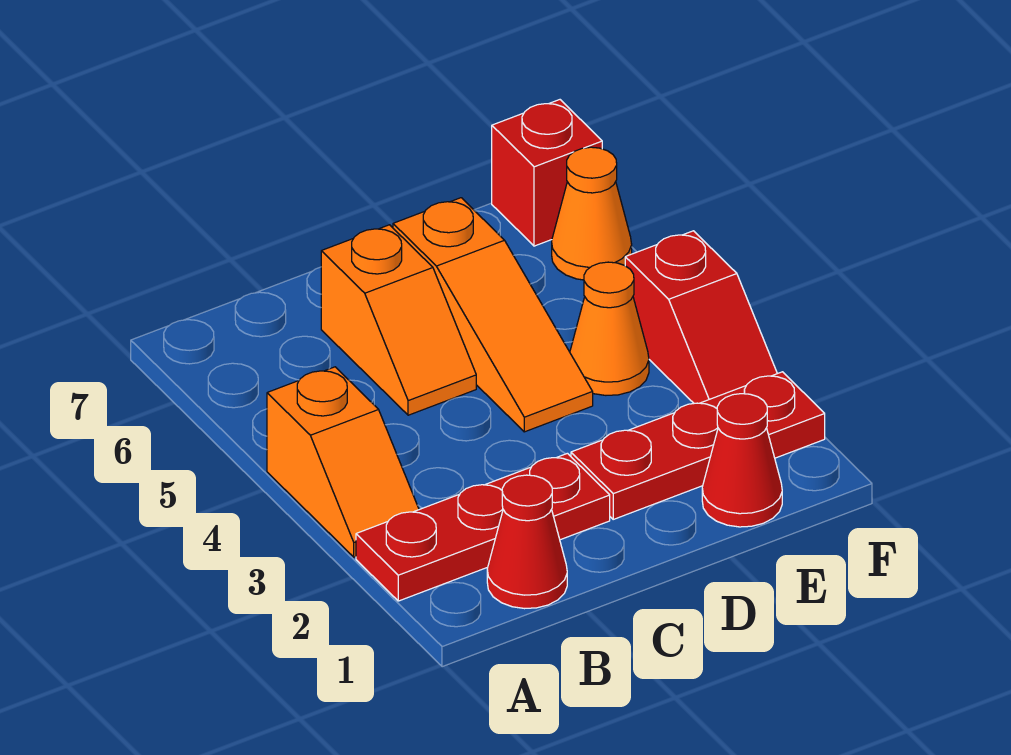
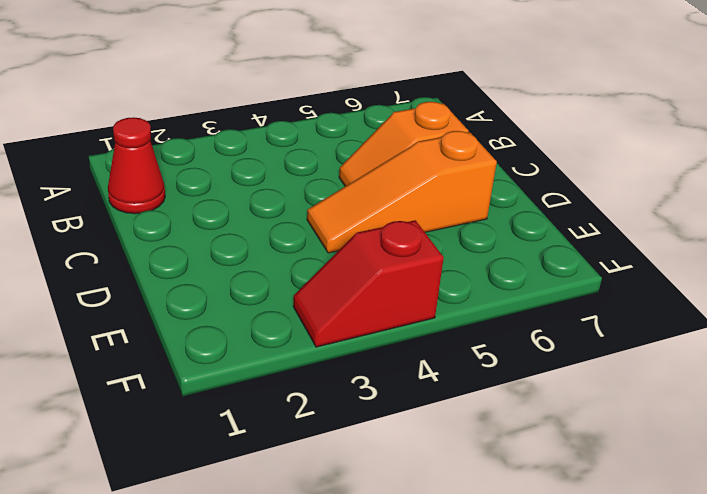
none -> red 1x3 plate [356,453,610,601]
none -> orange 1x2 slope [267,367,419,557]

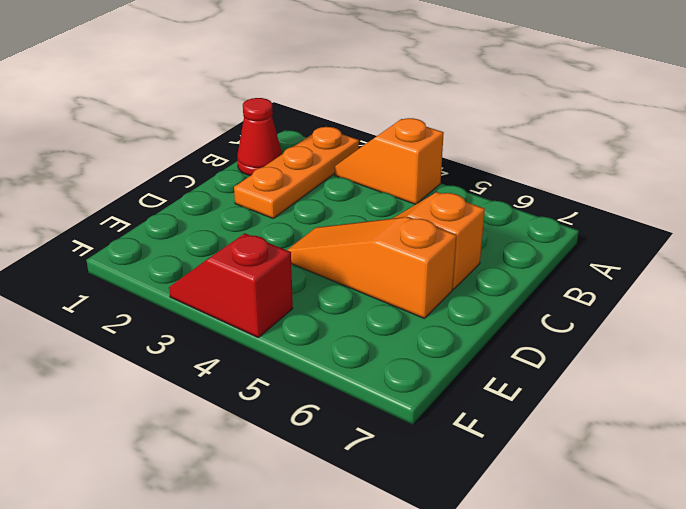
orange 1x3 plate [234,127,359,218] -> red 1x3 plate [356,453,610,601]
none -> red 1x3 plate [571,372,825,519]
none -> red 1x1 cone [702,394,782,527]

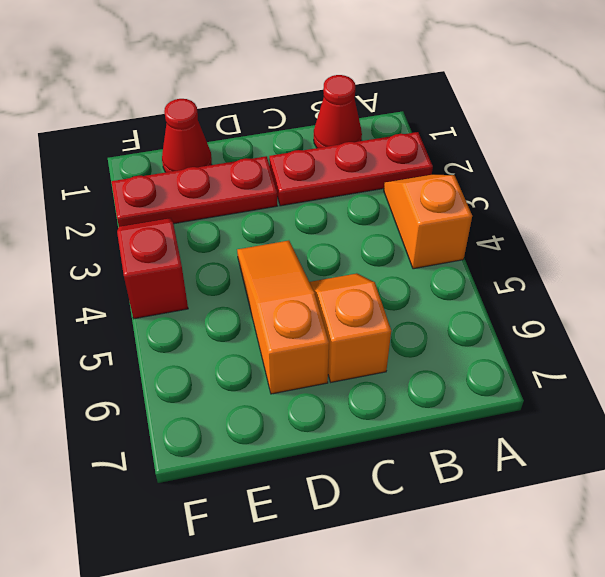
none -> orange 1x1 cone [570,262,649,395]
none -> orange 1x1 cone [552,147,632,280]

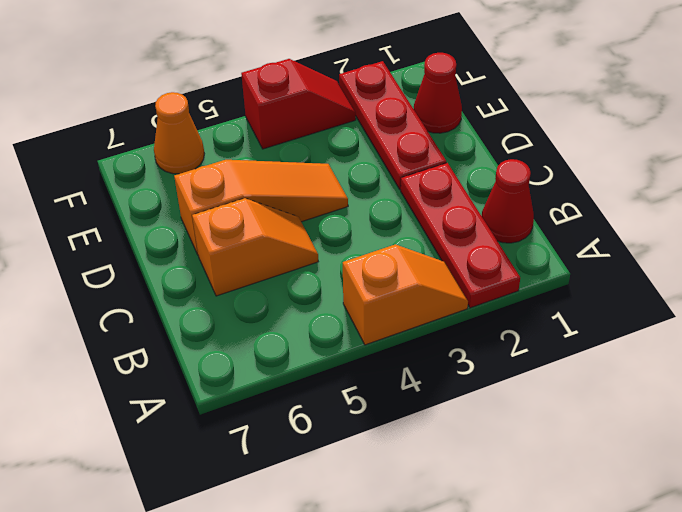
none -> orange 1x1 cone [570,262,649,395]
none -> red 1x1 brick [492,100,602,246]

